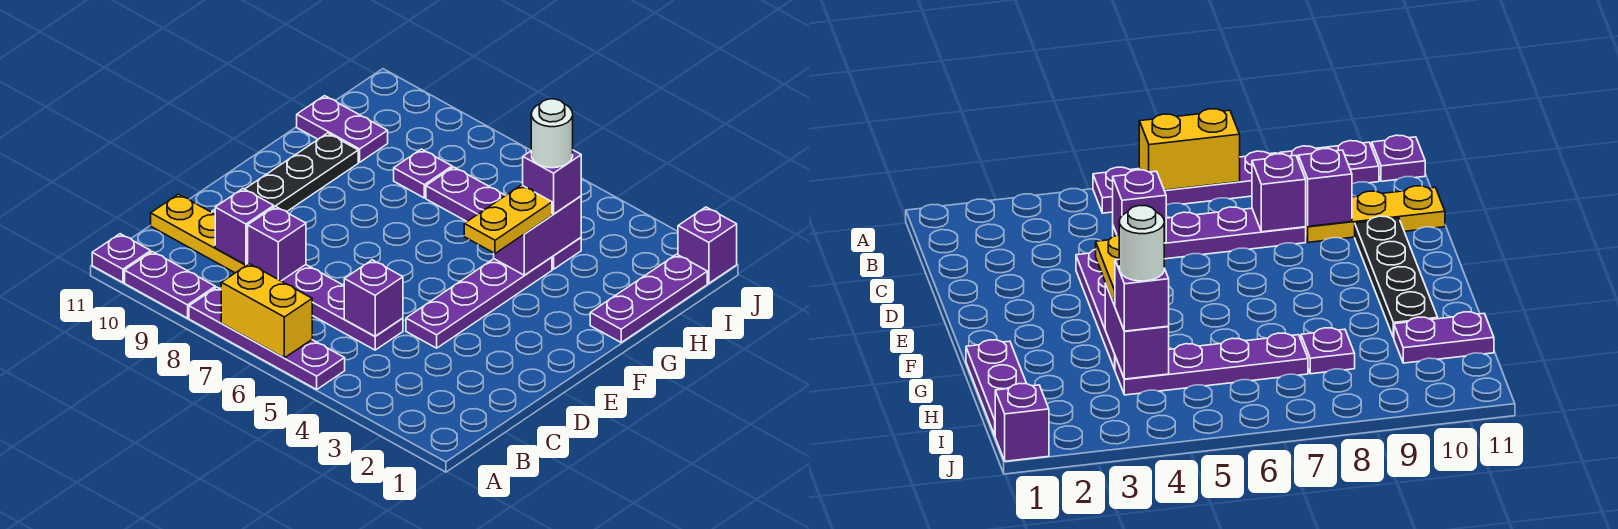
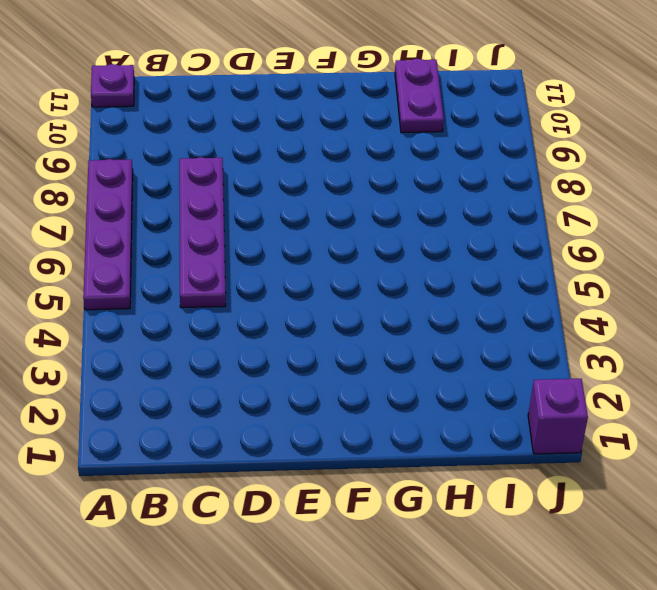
none -> purple 1x2 plate [125,252,215,318]
none -> yellow 1x3 plate [151,194,248,273]
none -> purple 1x4 plate [406,257,552,348]

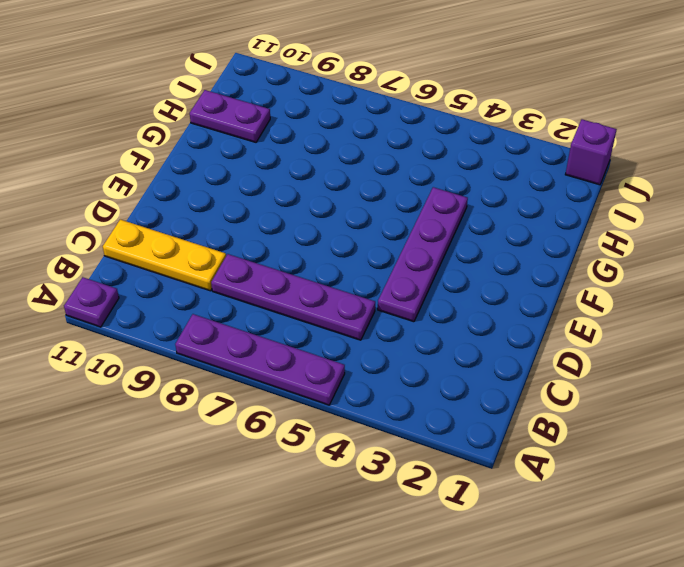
none -> purple 1x2 plate [125,252,215,318]
none -> black 1x4 plate [212,133,358,214]
none -> purple 1x3 plate [590,254,707,342]

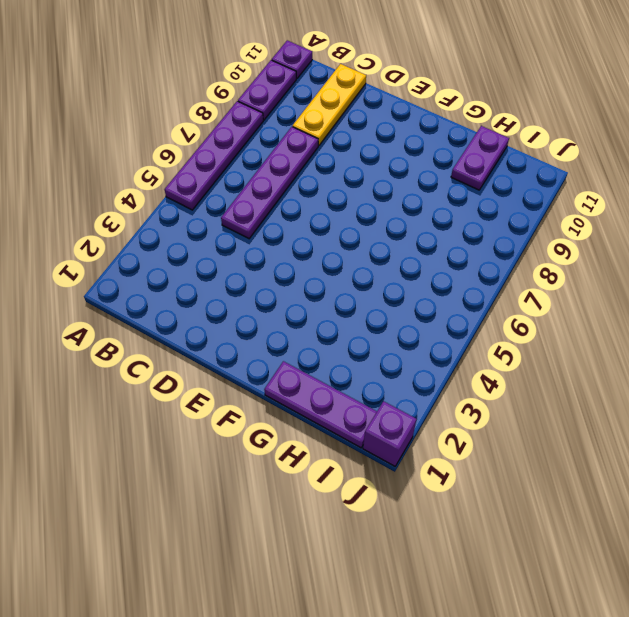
none -> purple 1x4 plate [406,257,552,348]
none -> black 1x4 plate [212,133,358,214]
none -> purple 1x4 plate [426,167,581,269]

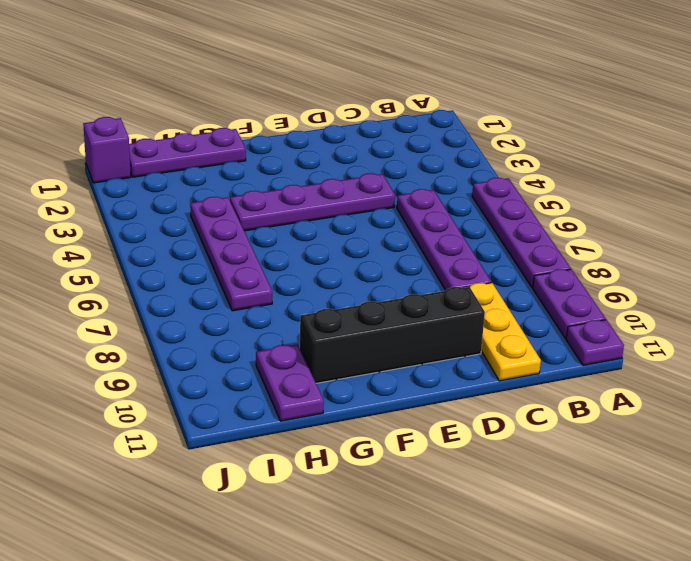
black 1x4 brick [300,287,485,383] -> black 1x4 plate [212,133,358,214]
none -> purple 1x1 plate [394,149,452,198]
none -> yellow 1x2 brick [221,264,312,358]
none -> purple 1x1 brick [344,260,403,336]

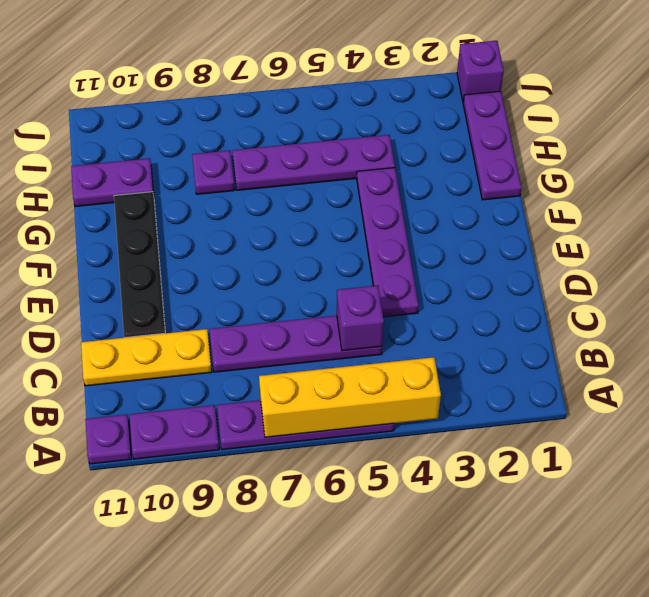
yellow 1x4 brick [259,357,441,437] -> yellow 1x2 brick [221,264,312,358]
none -> purple 1x1 brick [248,206,306,281]
none -> purple 1x1 brick [215,189,274,265]
none -> purple 1x2 brick [494,196,581,275]

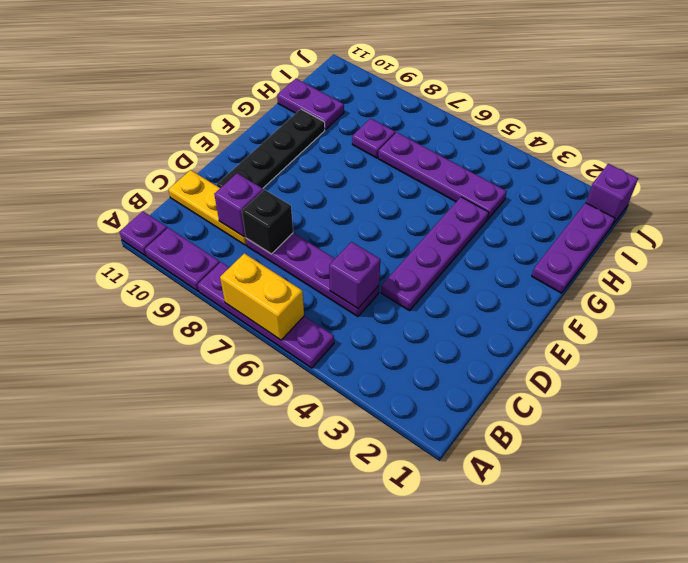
black 1x1 brick [242,190,293,254] -> purple 1x1 brick [248,206,306,281]
none -> purple 1x2 brick [494,196,581,275]
none -> yellow 1x2 plate [464,185,552,254]
none -> purple 1x1 brick [523,150,581,214]

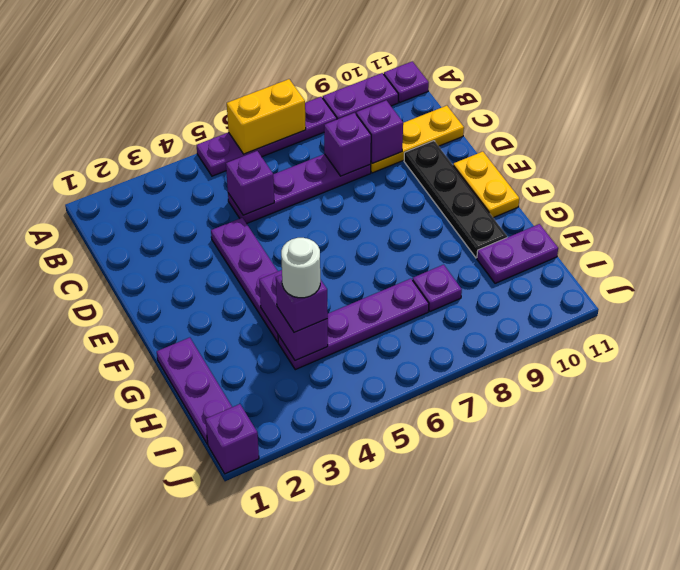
yellow 1x2 plate [453,152,519,218] -> yellow 1x2 plate moved to [464,185,552,254]

